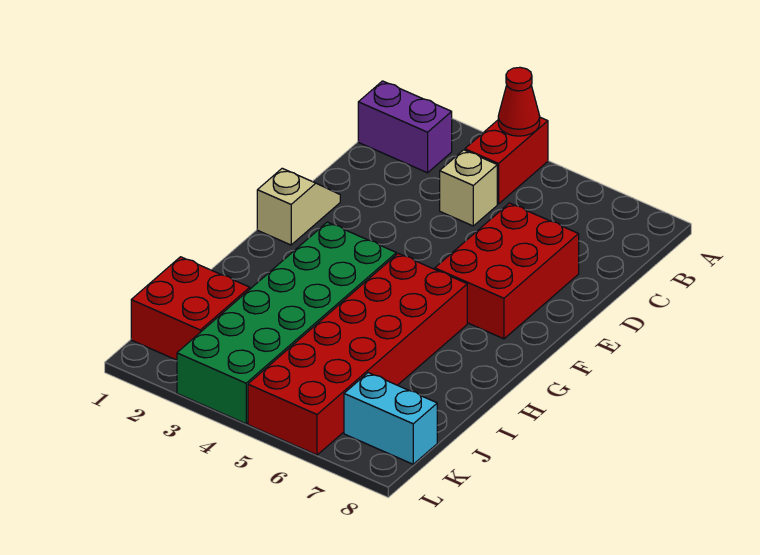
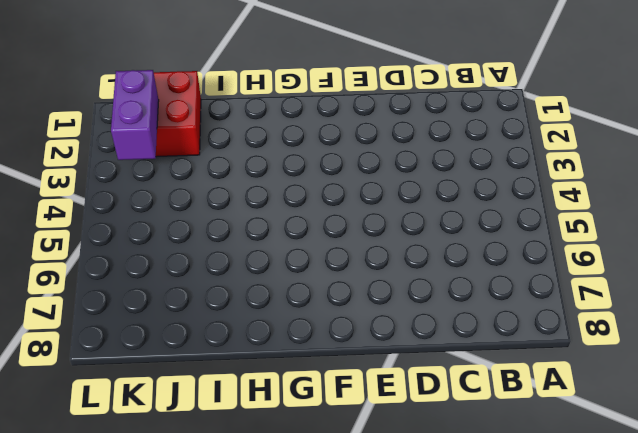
purple 1x2 brick [111,70,159,160] -> purple 1x2 brick moved to [358,81,452,173]
none -> red 1x2 brick [465,117,548,204]
none -> tan 1x1 brick [440,150,497,226]

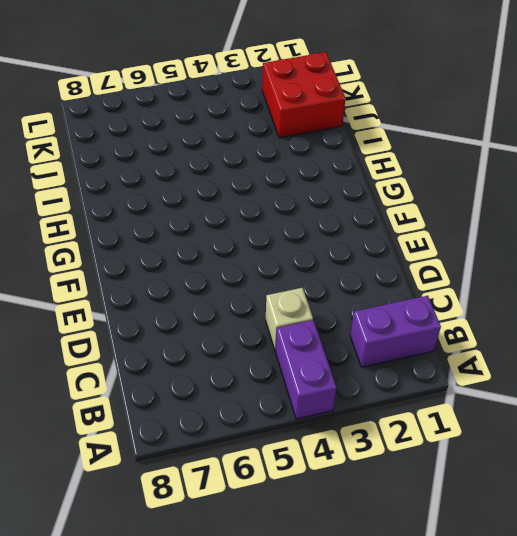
purple 1x2 brick [275,320,337,419] -> red 1x2 brick [465,117,548,204]
none -> red 2x3 brick [435,203,579,339]
none -> tan 1x2 slope [257,168,340,245]

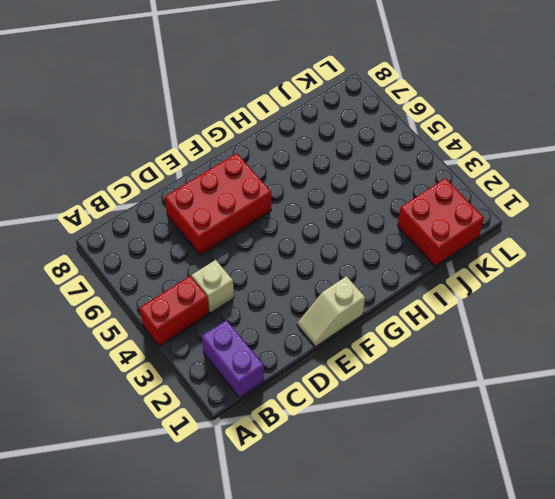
none -> green 2x6 brick [177,222,396,424]
none -> red 2x6 brick [248,253,467,455]

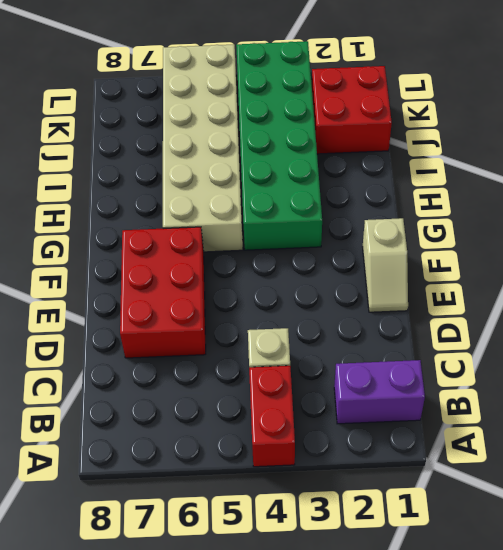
tan 2x6 brick [163,45,243,252] -> red 2x6 brick [248,253,467,455]
none -> cyan 1x2 brick [344,373,437,464]
none -> red 1x1 cone [498,67,540,136]

